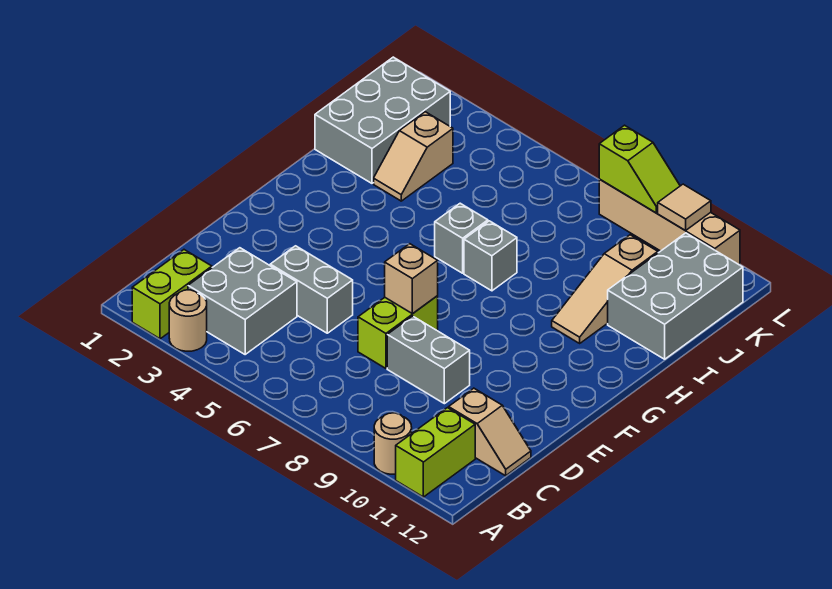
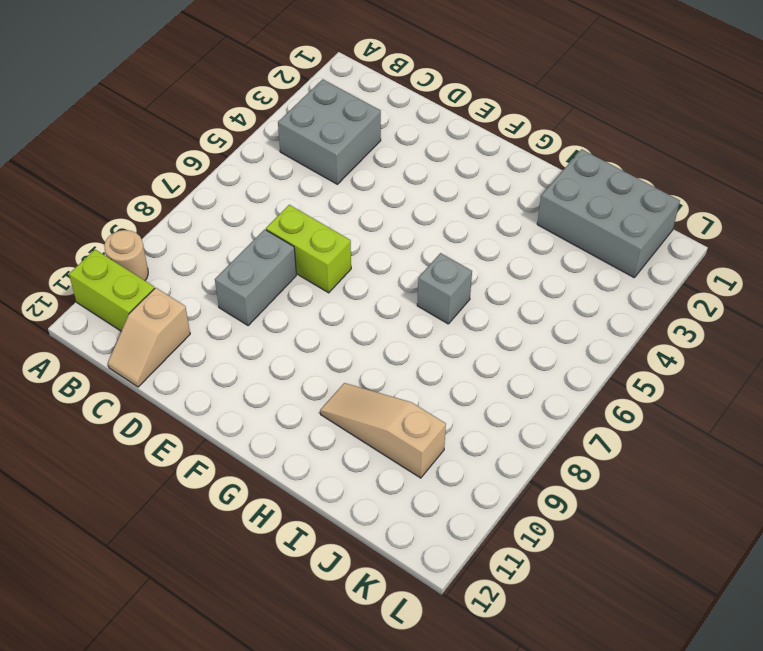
none -> lime 1x2 brick [132,250,212,339]
none -> tan 1x1 round brick [169,290,207,351]
none -> grey 1x2 brick [270,246,353,333]

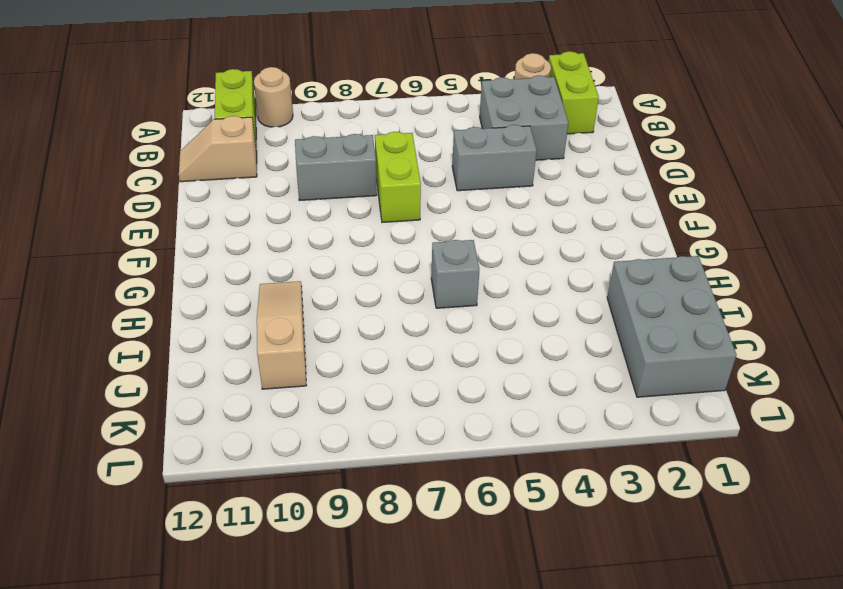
none -> grey 1x1 brick [464,221,517,291]
none -> tan 1x2 slope [374,112,453,201]
none -> grey 2x3 brick [608,233,743,359]

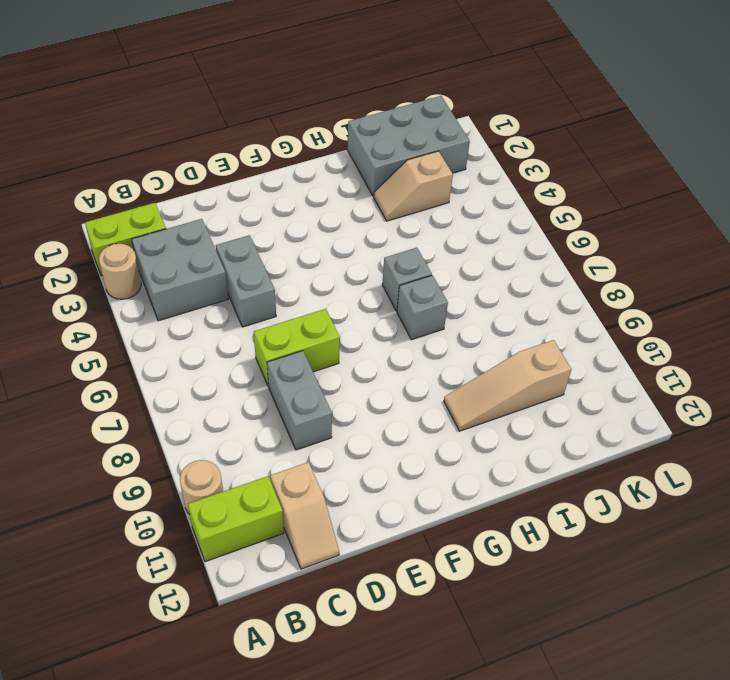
none -> grey 2x3 brick [608,233,743,359]
none -> tan 1x4 brick [599,179,740,265]
none -> tan 1x1 brick [385,244,438,314]

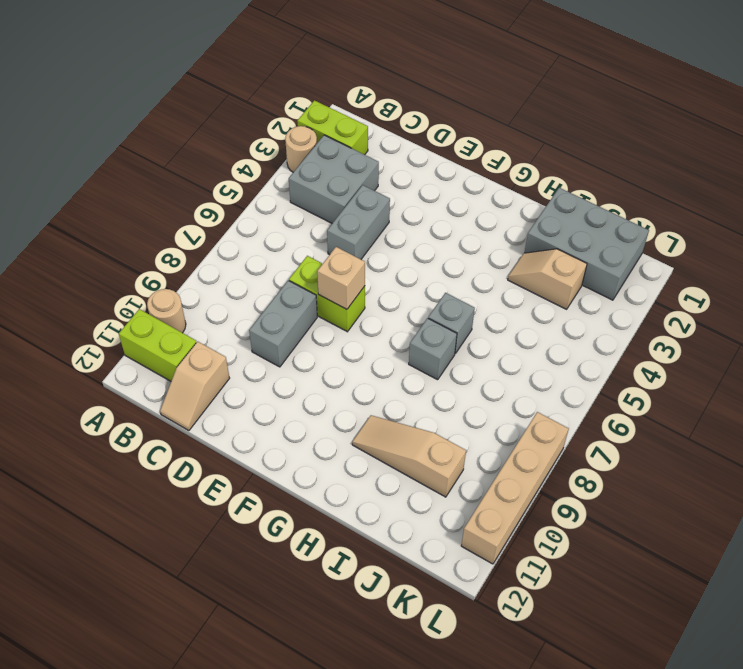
none -> grey 2x3 brick [608,233,743,359]
none -> lime 1x2 slope [599,125,680,213]
none -> tan 1x1 tile [658,184,711,231]

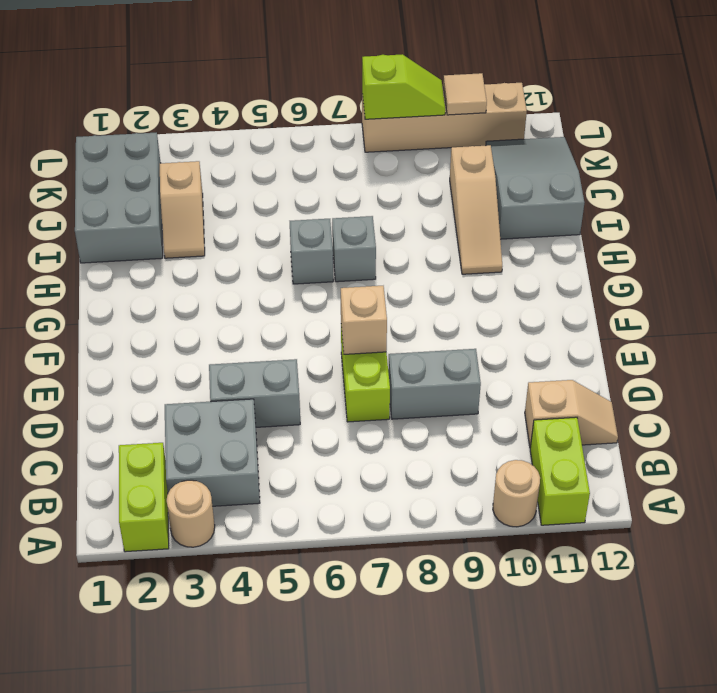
grey 2x3 slope [486,137,584,239] -> grey 2x3 brick [608,233,743,359]

